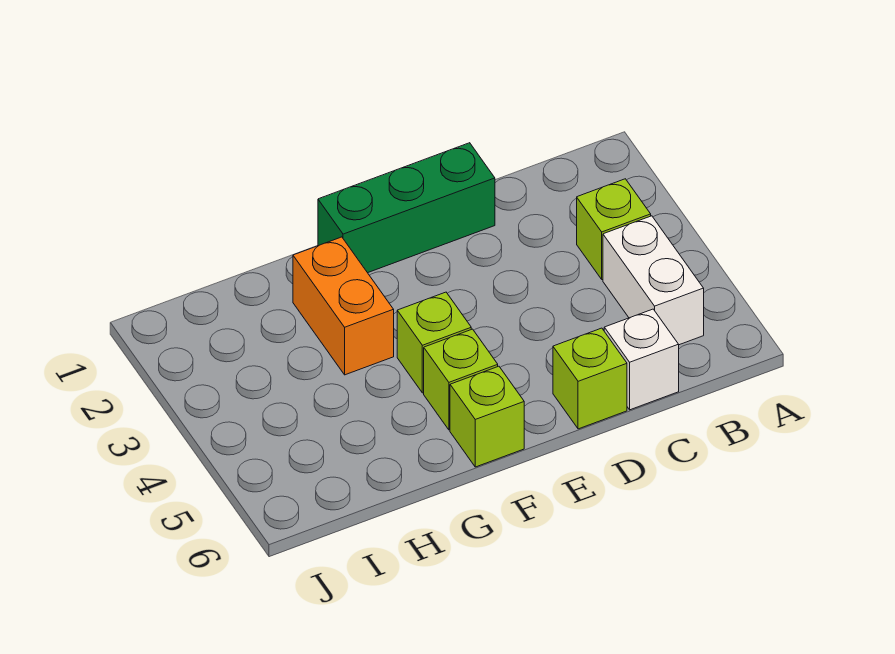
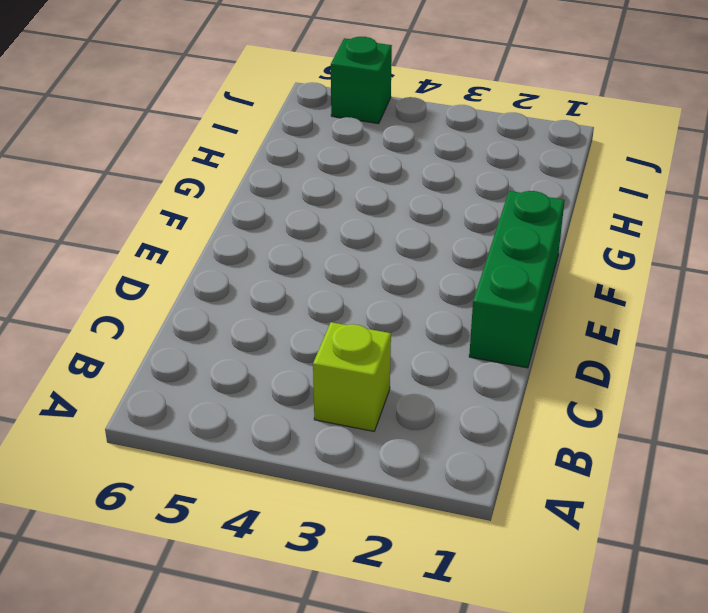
green 1x1 brick [331,37,392,124] -> none
none -> white 1x2 brick [603,216,704,345]
none -> white 1x1 brick [604,309,679,410]

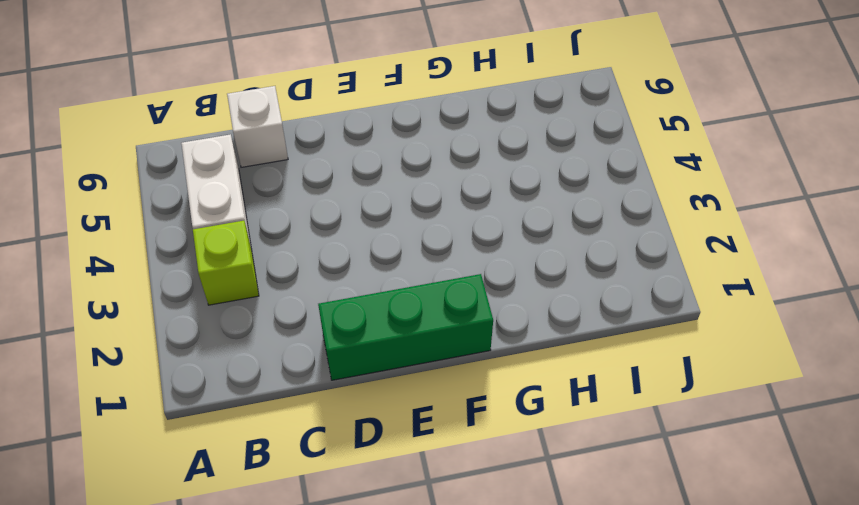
none -> lime 1x1 brick [553,328,627,429]
none -> lime 1x1 brick [397,292,471,393]

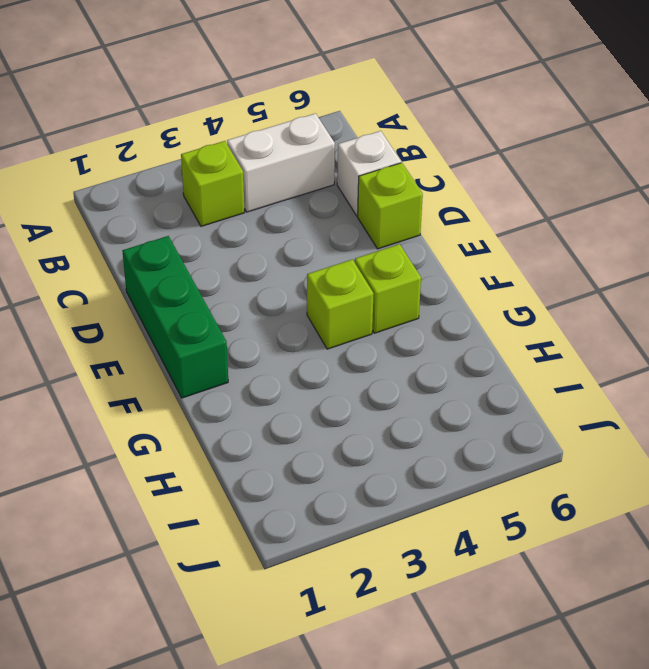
none -> lime 1x1 brick [450,366,524,467]
none -> orange 1x2 brick [293,237,394,375]

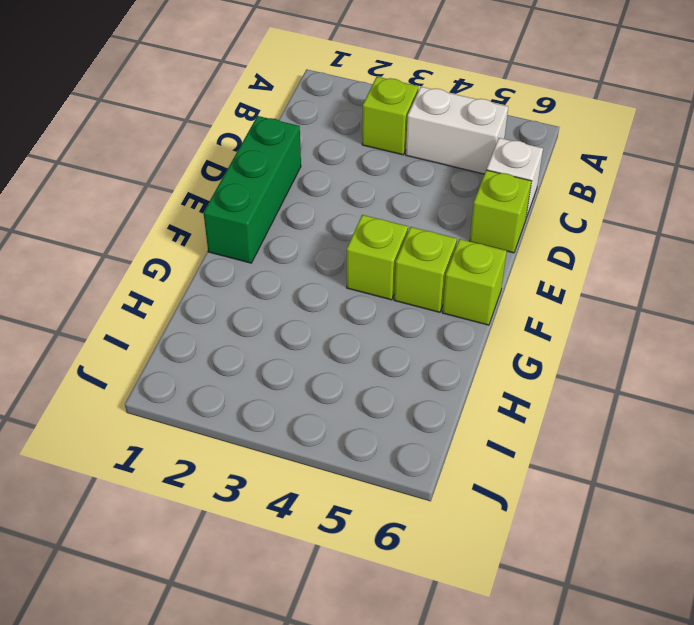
none -> orange 1x2 brick [293,237,394,375]

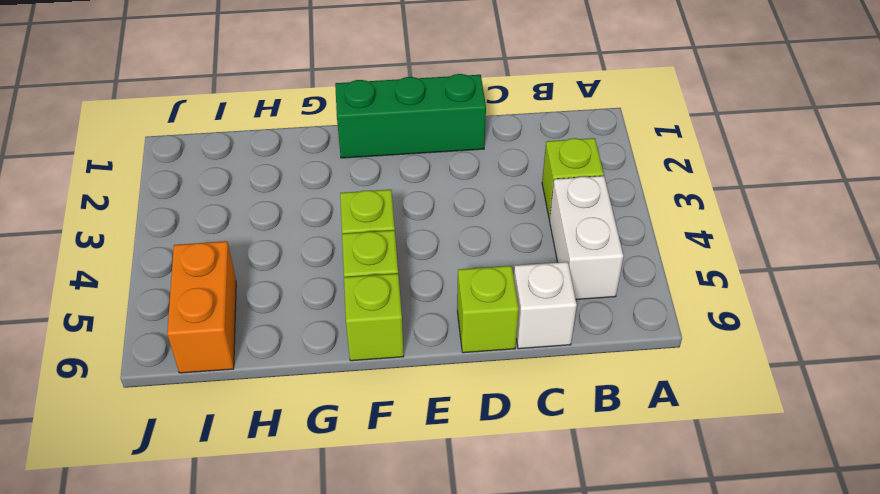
orange 1x2 brick [167,241,236,373] -> orange 1x2 brick moved to [293,237,394,375]

